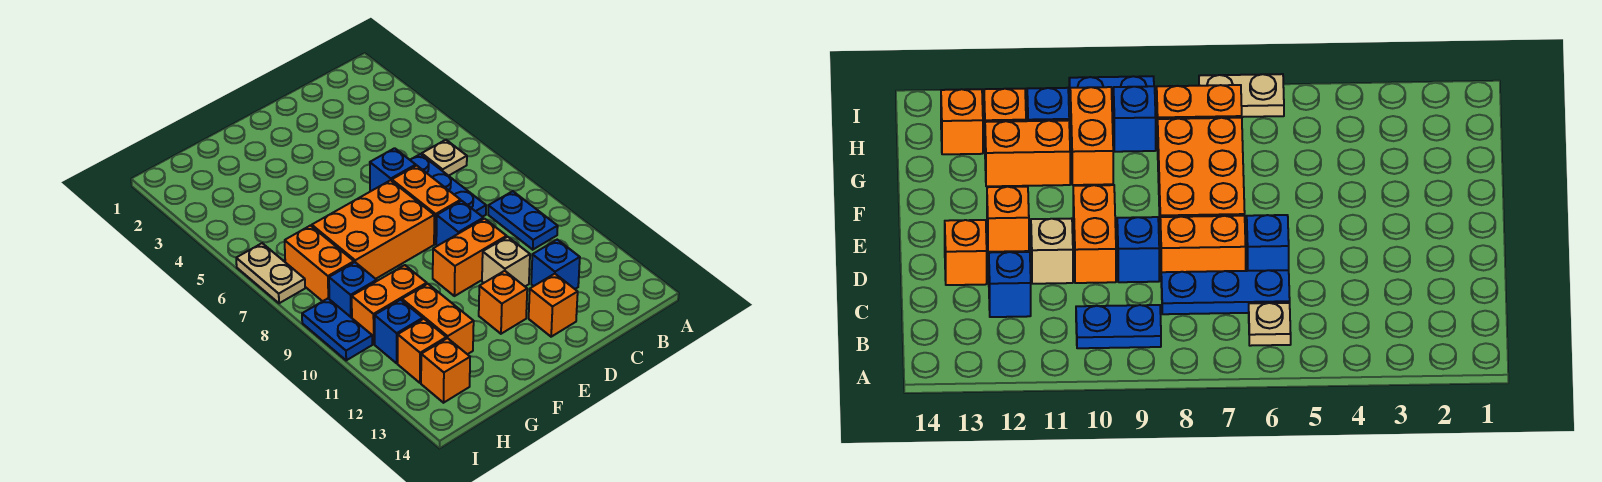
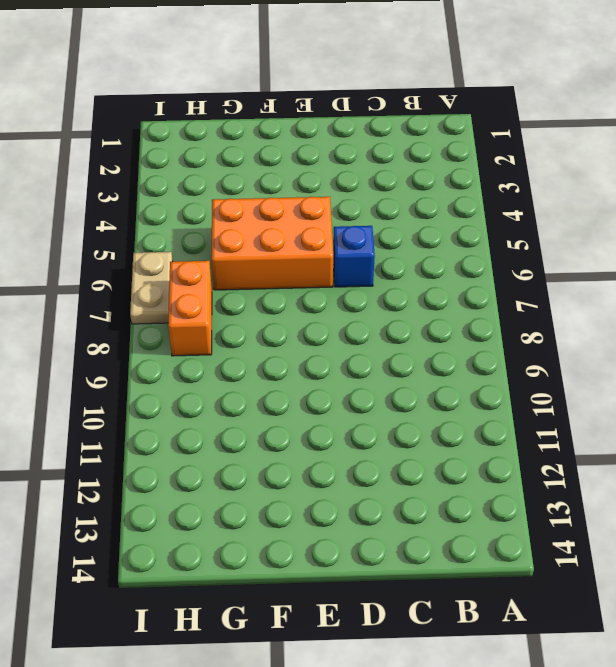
orange 2x3 brick [212,197,333,290] -> orange 2x3 brick moved to [312,180,434,279]
none -> tan 1x1 plate [422,140,467,176]
none -> blue 1x2 plate [488,191,558,250]
none -> blue 1x3 plate [411,154,486,217]

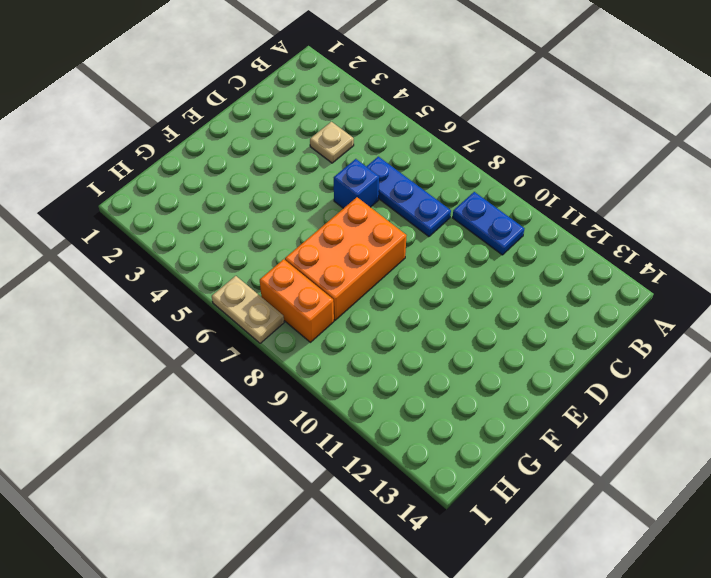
tan 1x1 plate [310,122,354,163] -> tan 1x1 plate moved to [422,140,467,176]
none -> blue 1x1 brick [531,240,580,289]
none -> orange 1x2 brick [392,166,461,244]
none -> blue 1x1 brick [436,201,483,246]

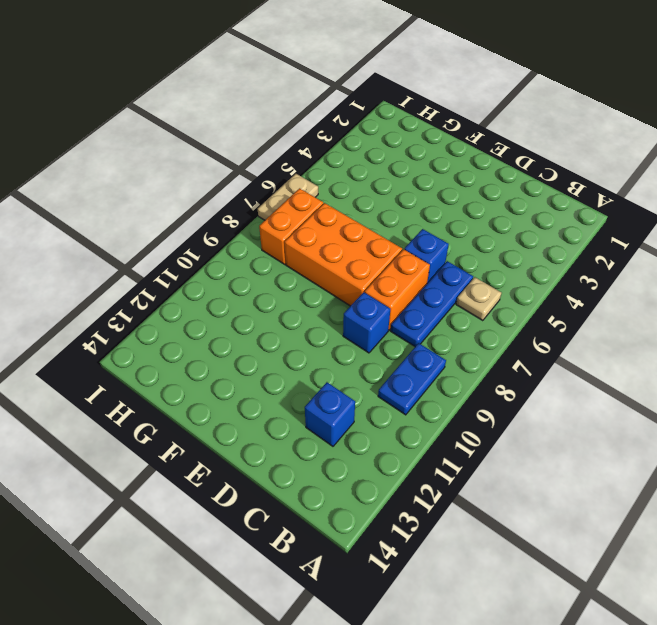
none -> orange 1x2 brick [433,219,507,296]
none -> tan 1x1 brick [482,237,530,286]
none -> orange 1x1 brick [529,274,578,337]

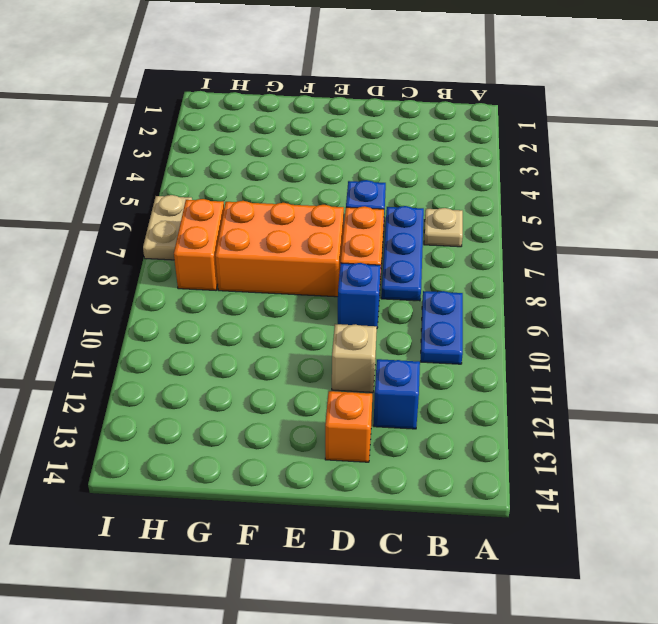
none -> orange 1x2 brick [433,219,507,296]
none -> orange 1x1 brick [479,271,527,334]
none -> orange 1x2 brick [352,265,427,344]

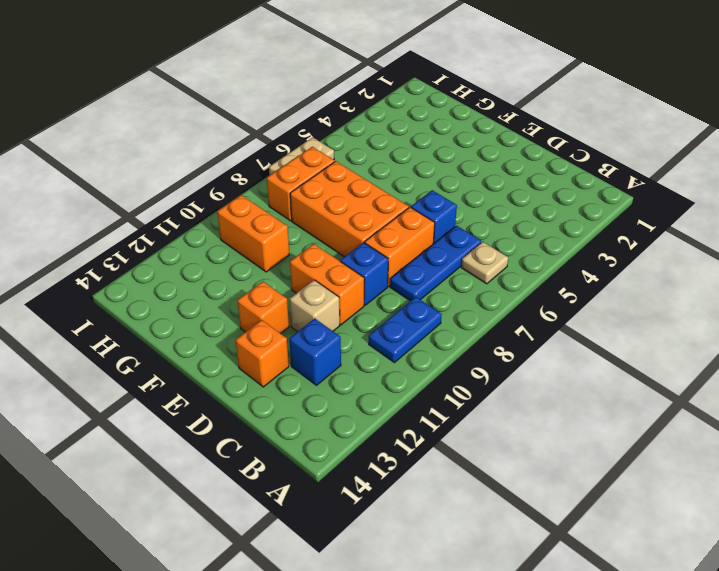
none -> orange 1x2 brick [402,284,474,354]
none -> blue 1x1 brick [329,262,377,318]
none -> blue 1x1 brick [375,300,423,363]

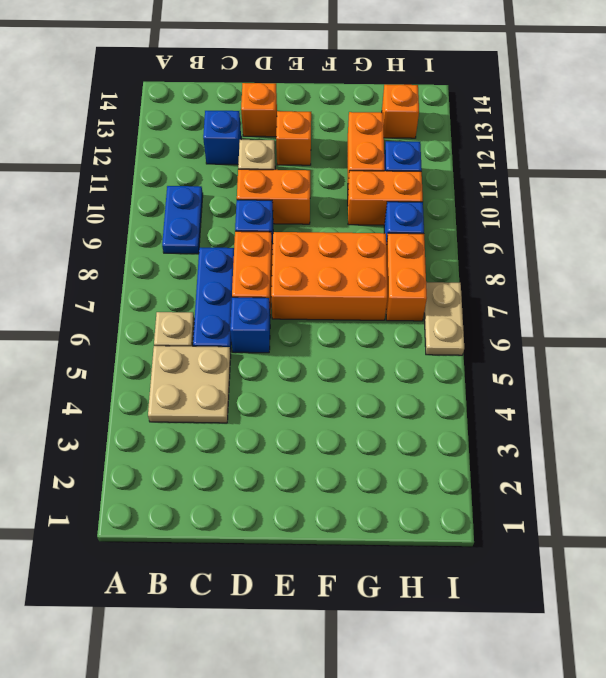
tan 2x2 plate [148,346,231,423] -> none
none -> orange 1x1 brick [398,319,446,383]
none -> blue 1x2 plate [302,299,372,360]

